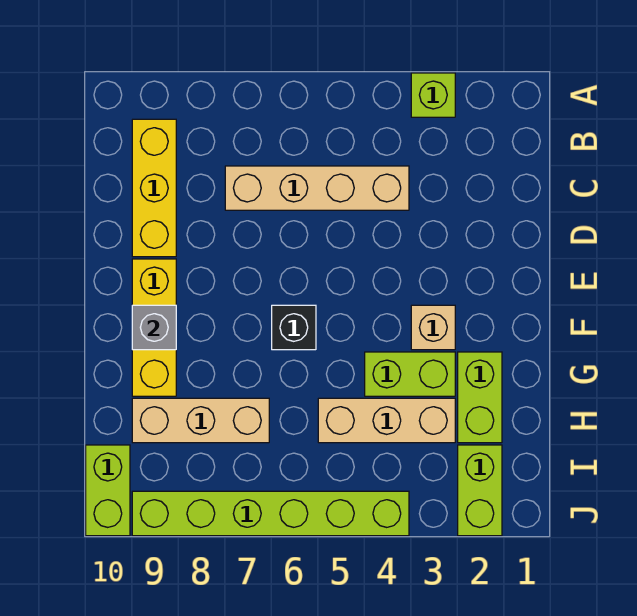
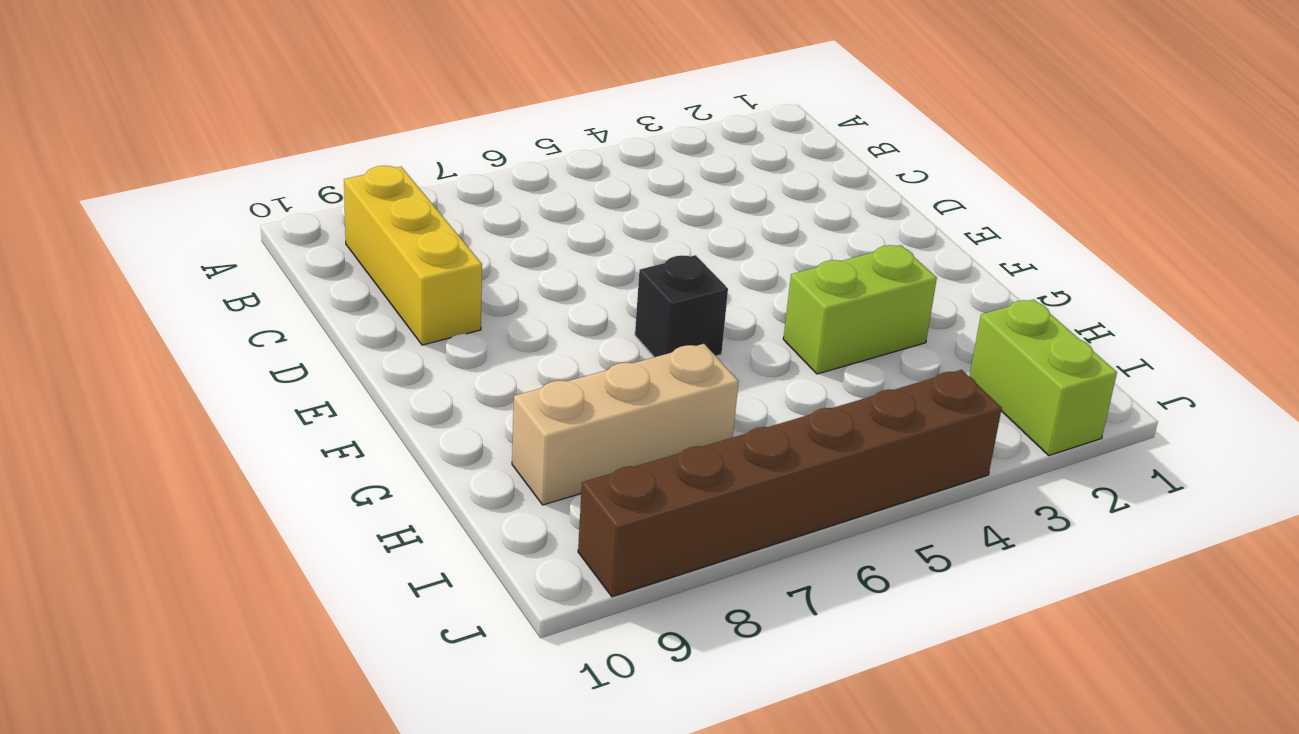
brown 1x6 brick [578,370,1002,597] -> lime 1x6 brick [132,491,409,536]
none -> lime 1x1 brick [411,73,455,117]
none -> tan 1x4 brick [225,166,409,210]
none -> yellow 1x3 brick [132,259,176,396]

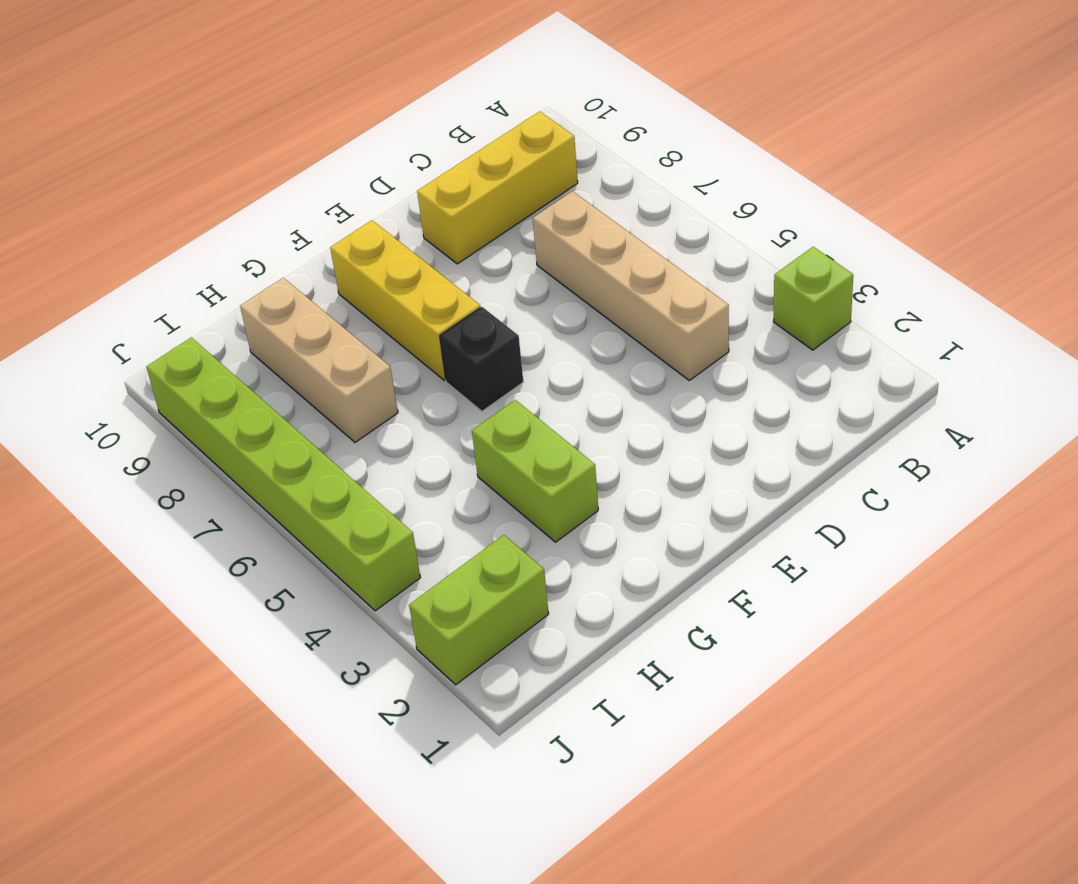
yellow 1x3 brick [330,220,480,380] -> yellow 1x3 brick turned to [132,259,176,396]
none -> tan 1x1 brick [411,305,455,350]
none -> lime 1x2 brick [458,352,502,443]
none -> tan 1x3 brick [318,398,455,443]

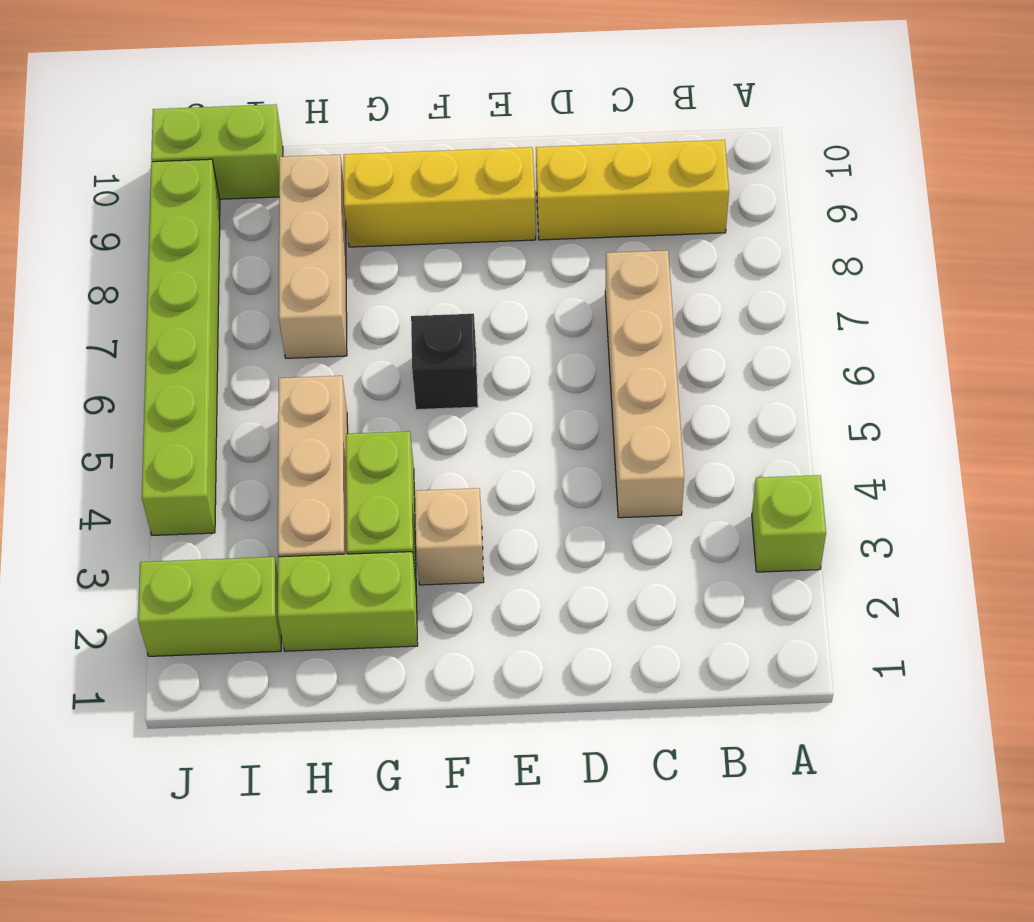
none -> grey 1x1 brick [132,305,176,350]

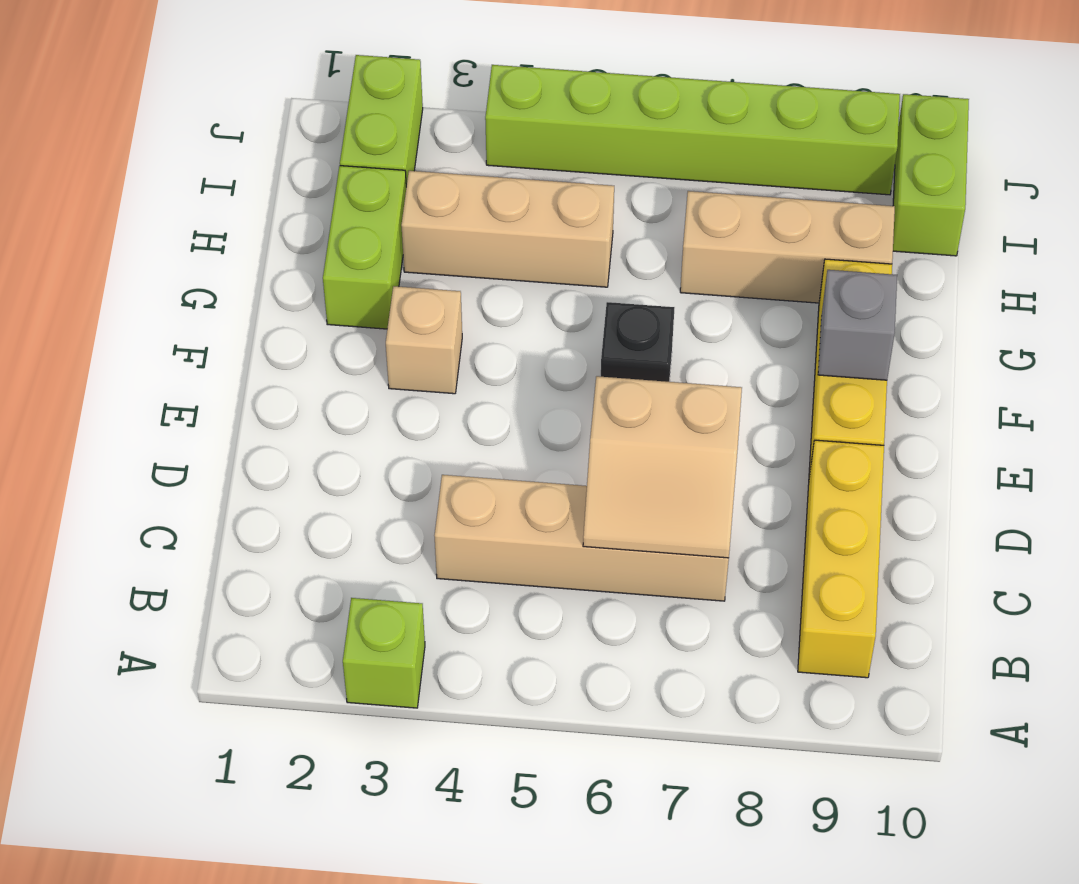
tan 2x2 slope [583,376,742,558] -> none
none -> lime 1x2 brick [365,352,455,396]

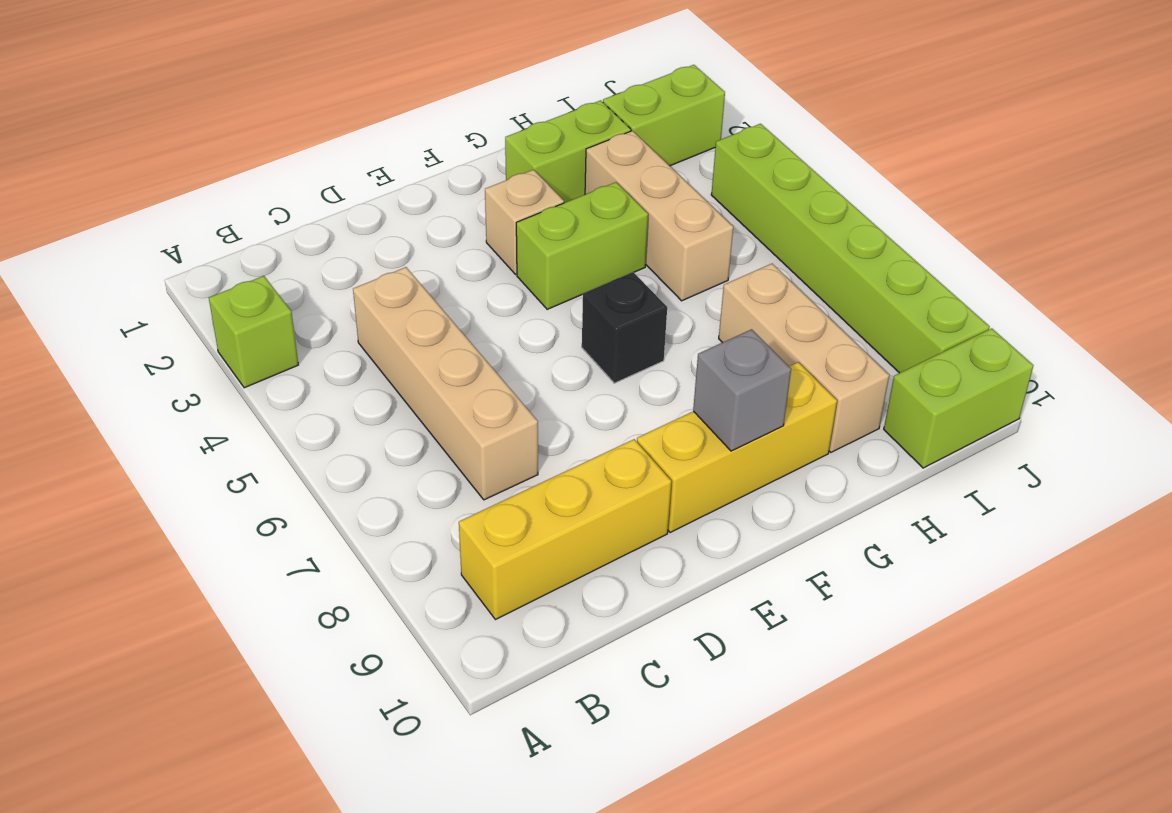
lime 1x2 brick [516,182,648,309] -> lime 1x2 brick turned to [365,352,455,396]

